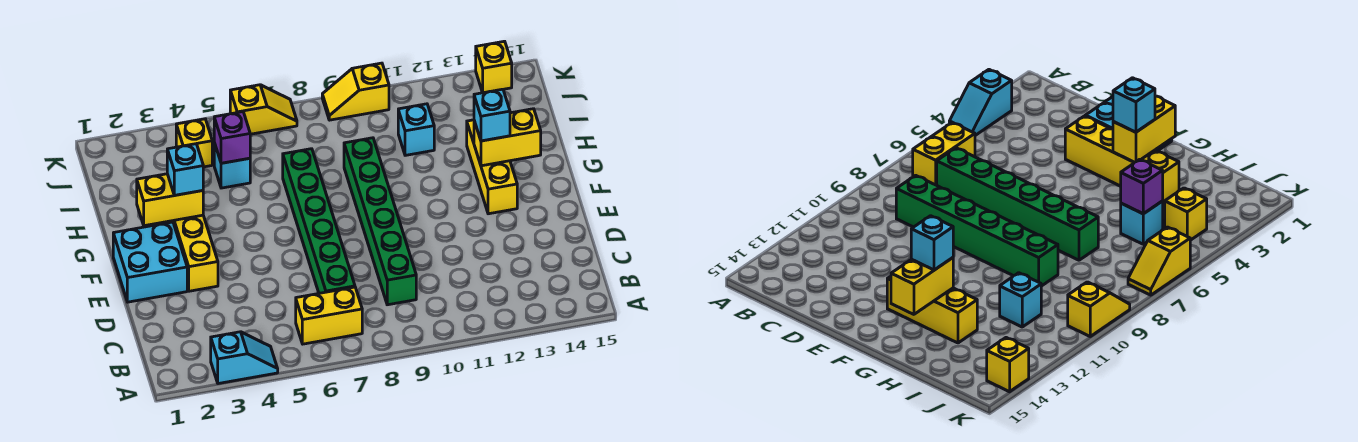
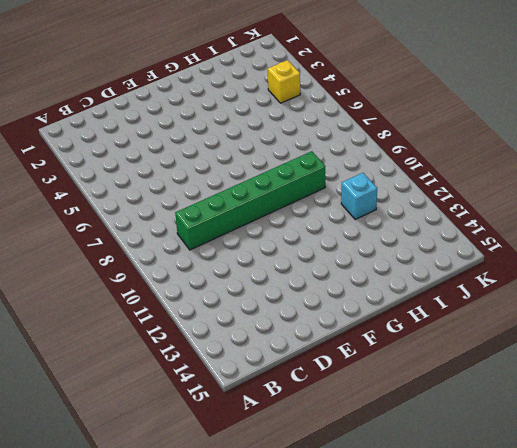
none -> cyan 1x2 slope [211,332,278,384]
none -> yellow 1x2 brick [296,287,362,344]
none -> green 1x6 brick [283,149,355,293]

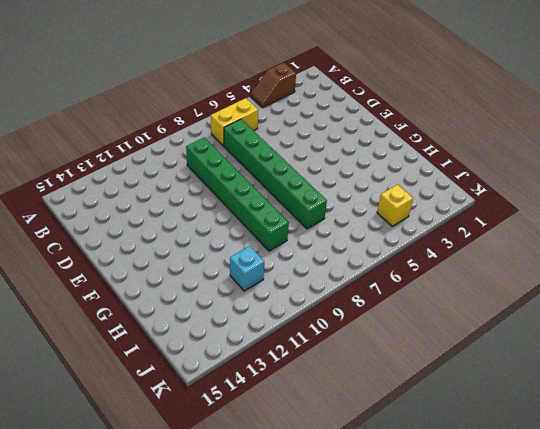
brown 1x2 slope [251,62,296,107] -> cyan 1x2 slope [211,332,278,384]
none -> cyan 2x2 brick [113,222,187,302]
none -> yellow 1x4 brick [167,215,218,291]
none -> yellow 1x3 brick [467,120,517,214]

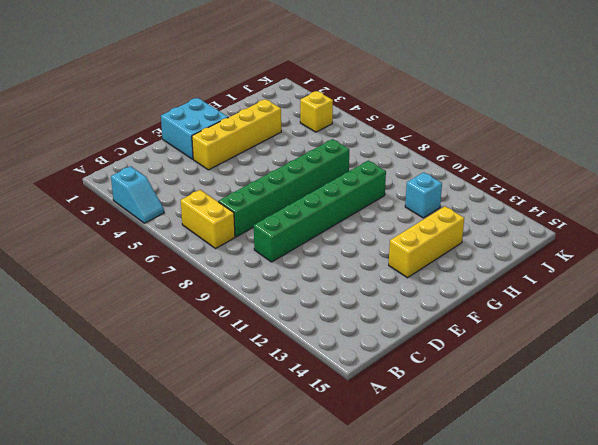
none -> cyan 1x1 brick [214,143,250,188]
none -> yellow 1x2 slope [230,85,297,134]
none -> yellow 1x2 slope [322,63,389,120]

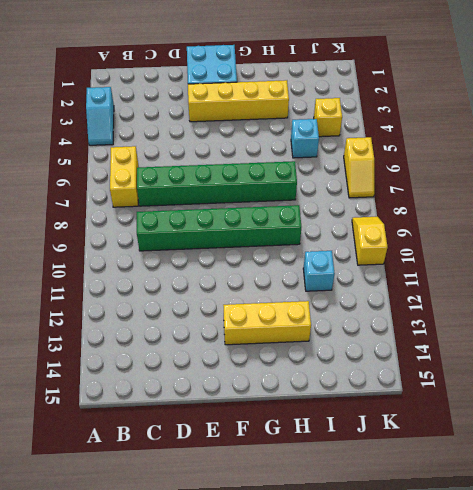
none -> yellow 1x1 brick [476,41,512,93]
none -> yellow 1x2 brick [137,174,203,226]
none -> yellow 1x2 brick [474,109,541,166]

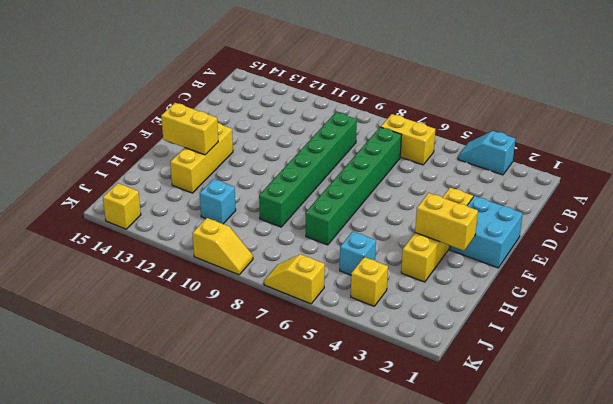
none -> purple 1x1 brick [214,112,250,163]
none -> cyan 1x1 brick [167,144,203,195]
none -> cyan 1x1 brick [474,89,510,141]

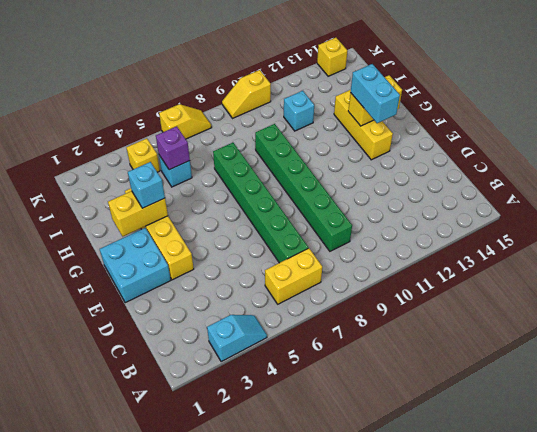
cyan 1x2 brick [351,64,400,123] -> cyan 1x1 brick [474,89,510,141]

